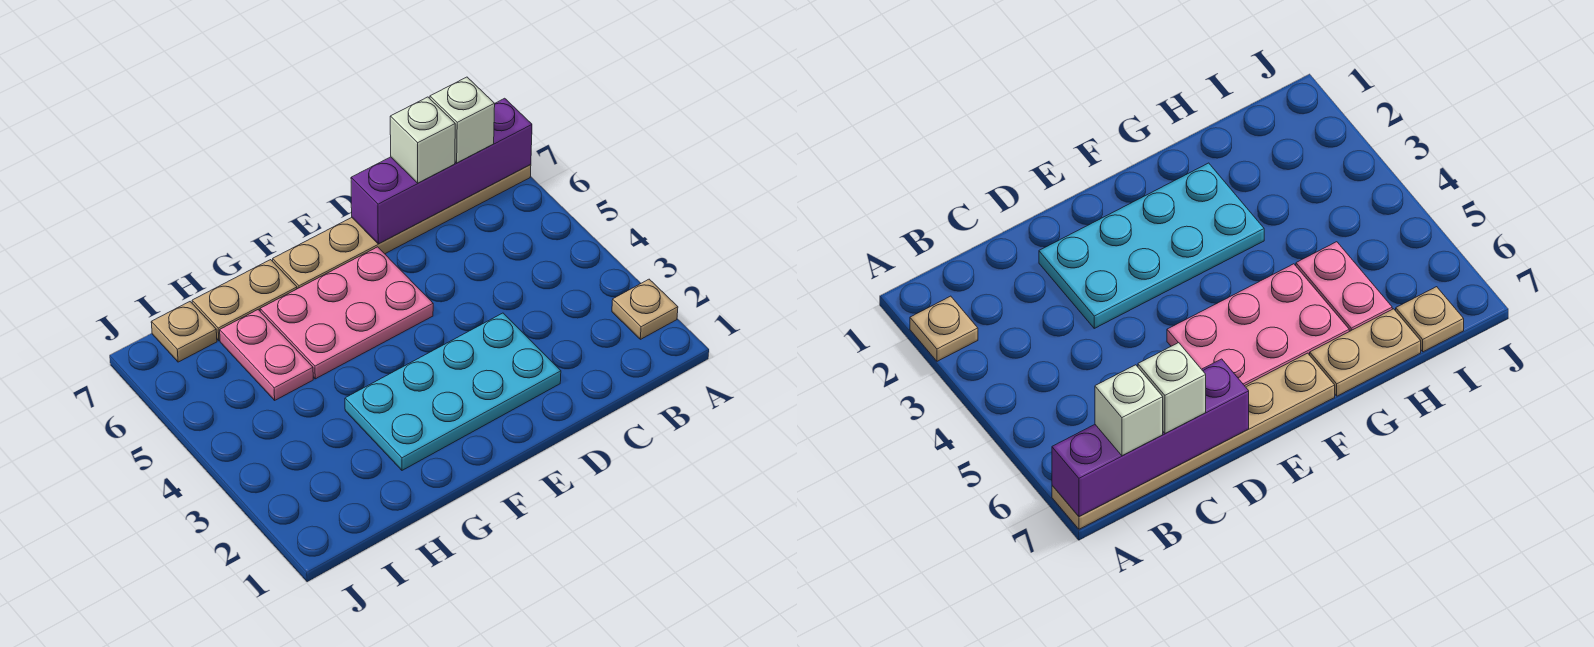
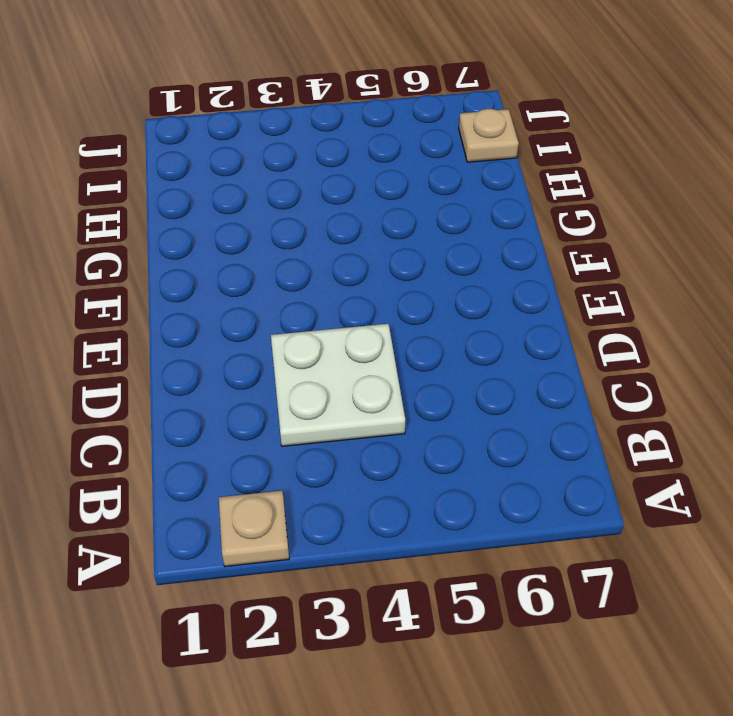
white 2x2 plate [271,324,405,446] -> cyan 2x4 plate [345,313,561,470]
none -> tan 1x6 plate [273,165,531,289]
none -> pink 2x3 plate [260,247,433,379]

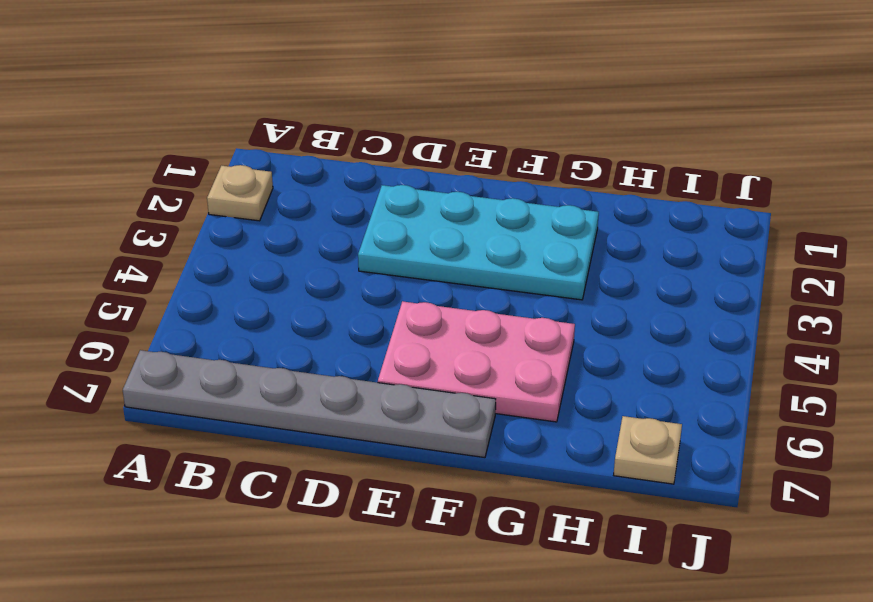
grey 1x6 plate [123,350,496,458] -> tan 1x6 plate [273,165,531,289]
none -> tan 1x2 plate [192,260,297,341]
none -> pink 1x2 plate [220,310,313,400]

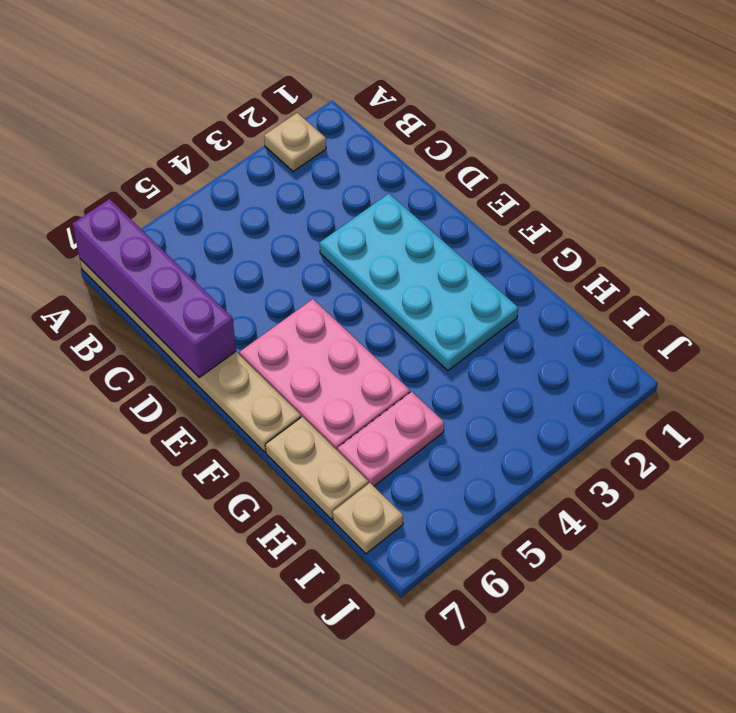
none -> white 1x1 brick [430,77,495,163]
none -> white 1x1 brick [390,97,455,183]

